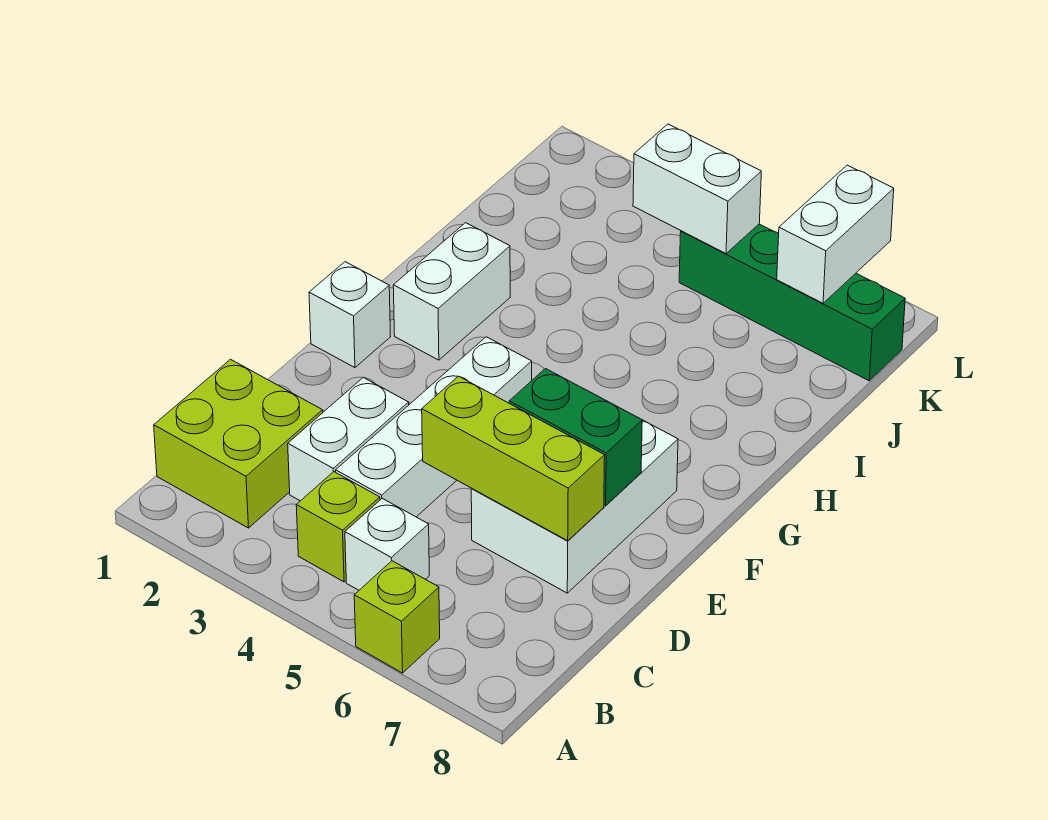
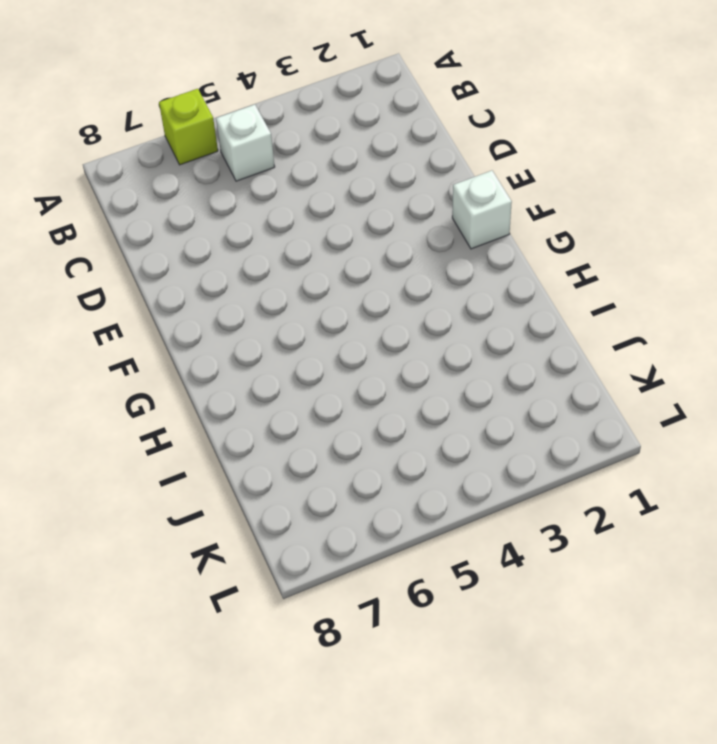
none -> lime 2x2 brick [154,359,323,528]
none -> lime 1x1 brick [296,472,380,582]
none -> white 1x2 brick [288,378,409,501]

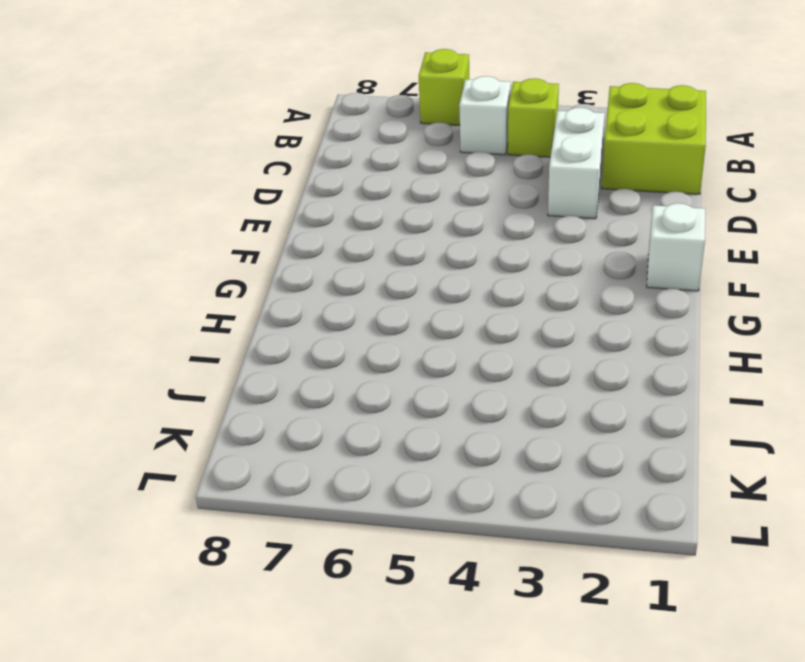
none -> white 1x4 brick [336,337,532,517]
none -> white 2x3 brick [471,420,678,593]
none -> white 1x2 brick [393,223,510,360]

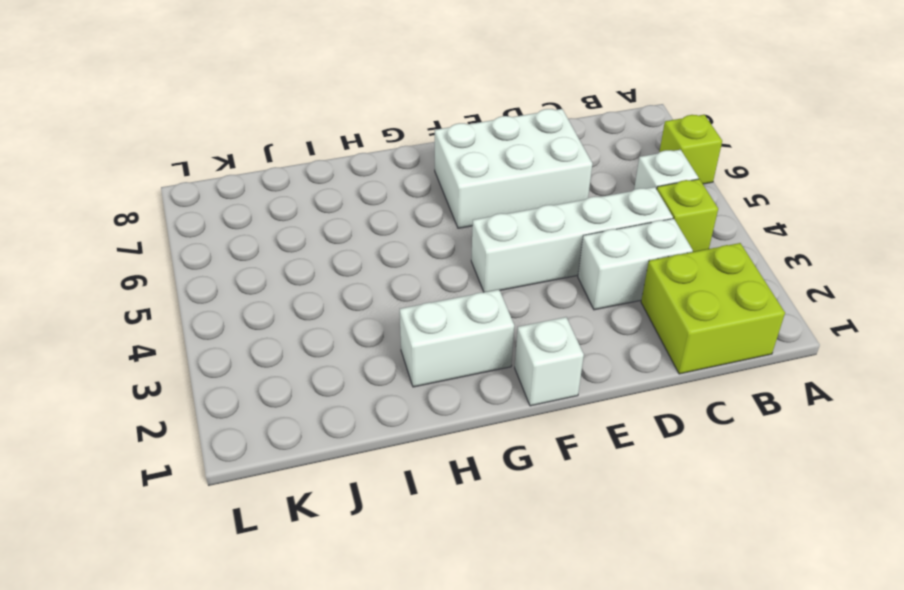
none -> green 1x4 brick [679,224,905,381]
none -> lime 1x3 brick [422,376,605,541]
none -> green 1x2 brick [509,369,642,506]

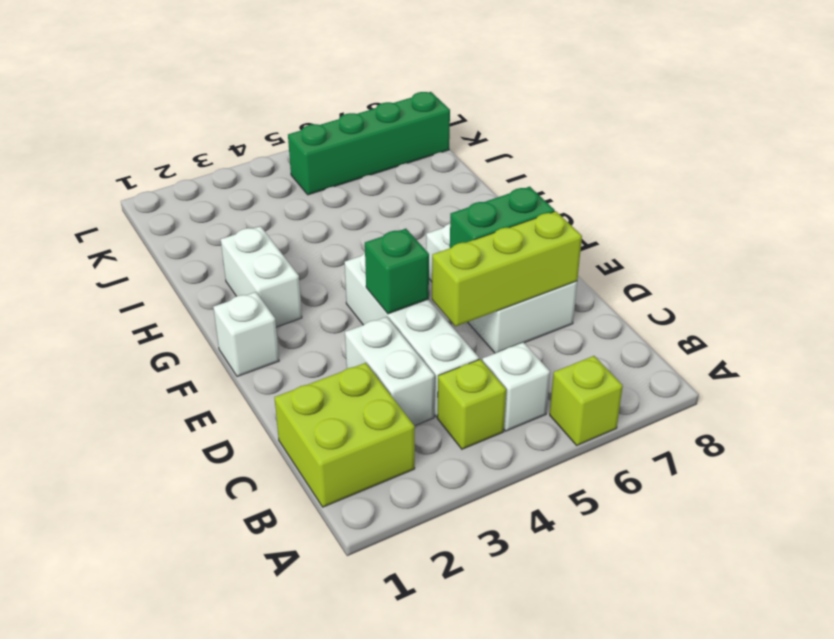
green 1x1 brick [365,229,429,314] -> none
none -> white 1x2 brick [633,124,761,254]
none -> white 1x2 brick [777,165,894,303]

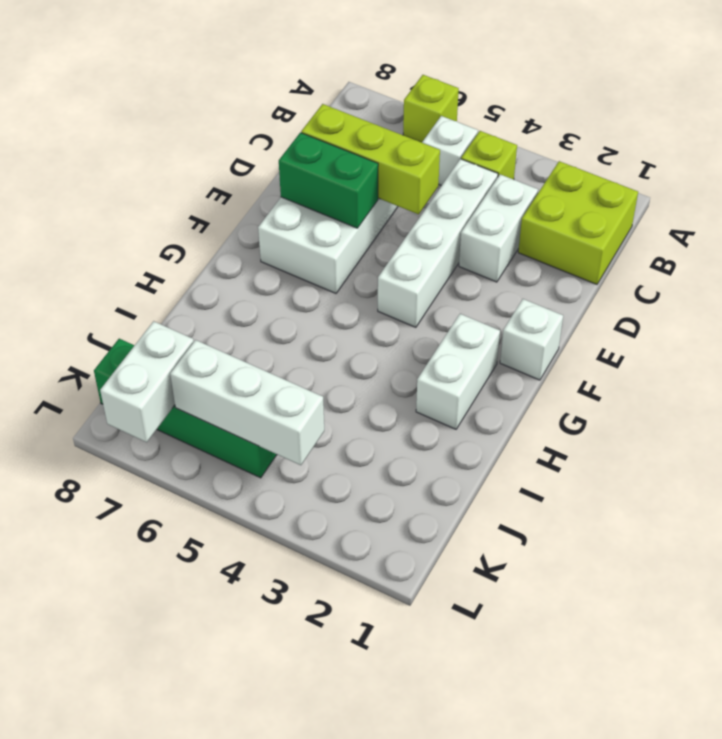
white 1x3 brick [170,340,324,465] -> white 1x2 brick [633,124,761,254]

